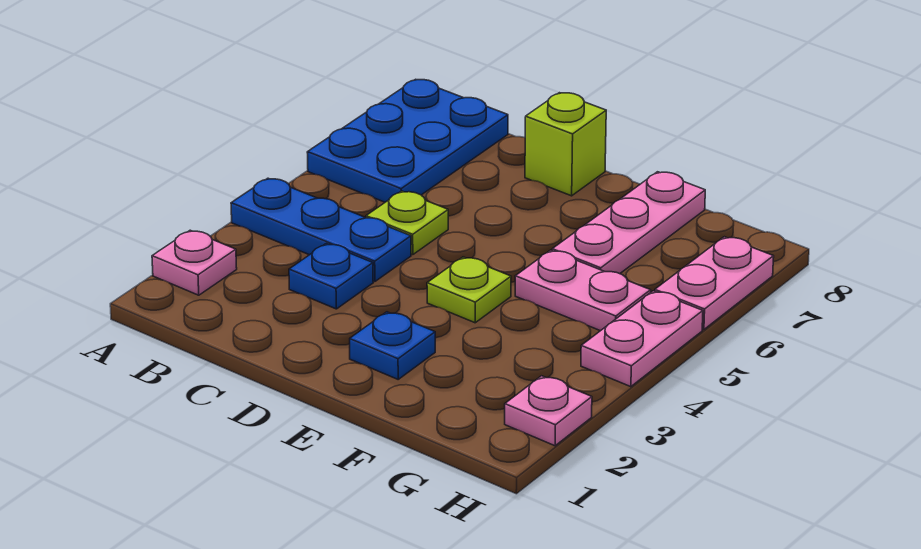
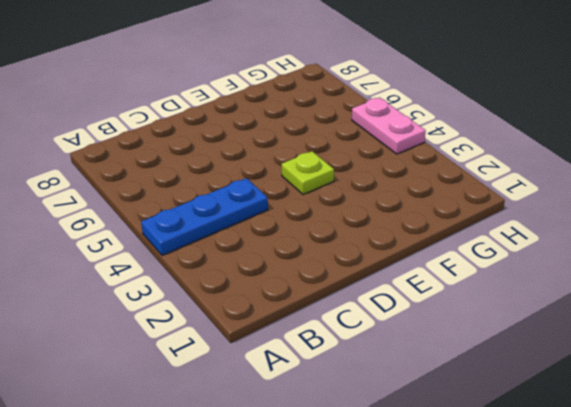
none -> pink 1x1 plate [152,230,237,295]
none -> blue 2x3 plate [307,79,508,202]
none -> blue 1x1 plate [289,244,373,309]

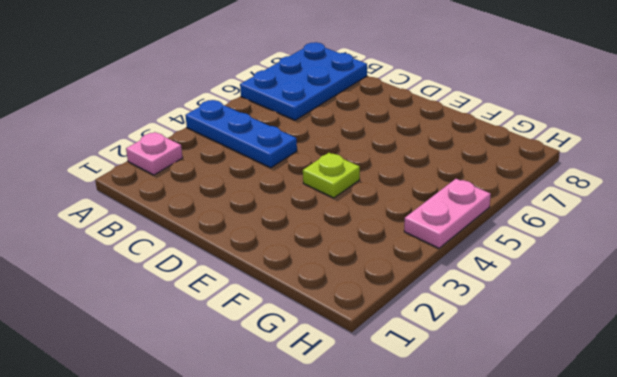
none -> blue 1x1 plate [289,244,373,309]
none -> lime 1x1 plate [366,191,448,255]
none -> lime 1x1 brick [525,93,606,196]

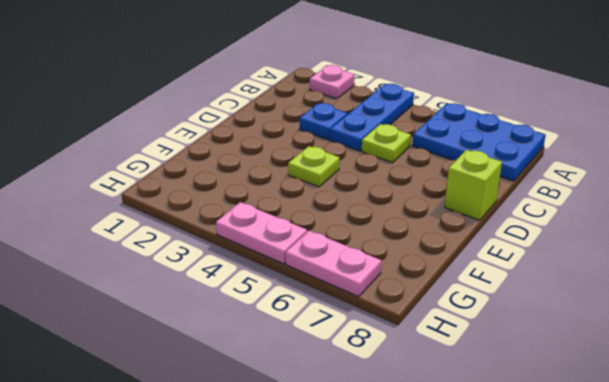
none -> blue 1x1 plate [350,312,435,379]
none -> pink 1x2 plate [515,250,651,331]
none -> pink 1x3 plate [552,172,705,274]

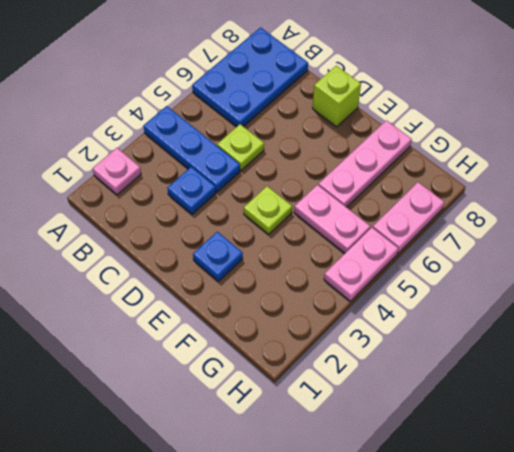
none -> pink 1x1 plate [505,376,592,446]

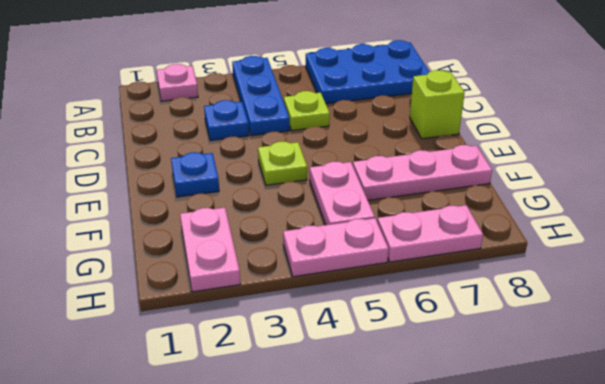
pink 1x2 plate [180,208,240,292] -> pink 1x1 plate [505,376,592,446]

